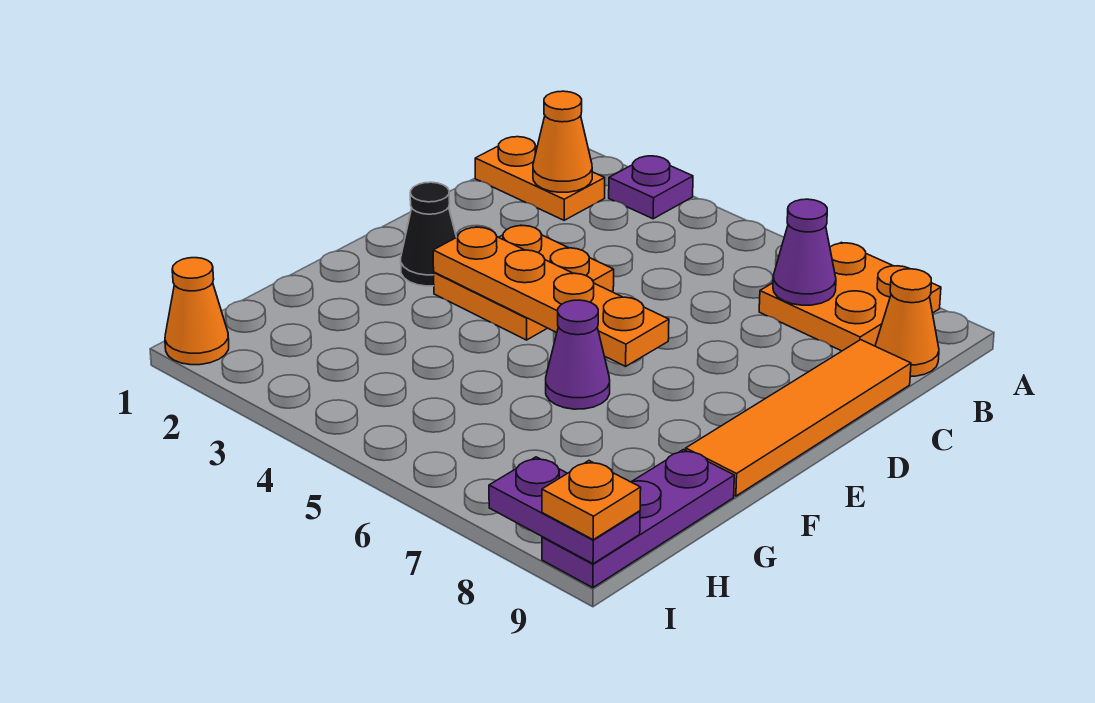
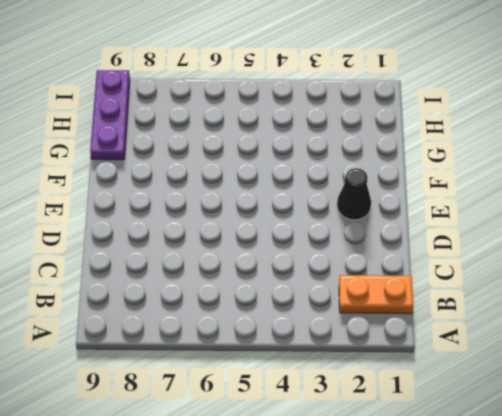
none -> purple 1x1 plate [609,156,693,219]
none -> orange 2x2 plate [759,242,941,351]
none -> orange 1x1 cone [875,269,939,376]

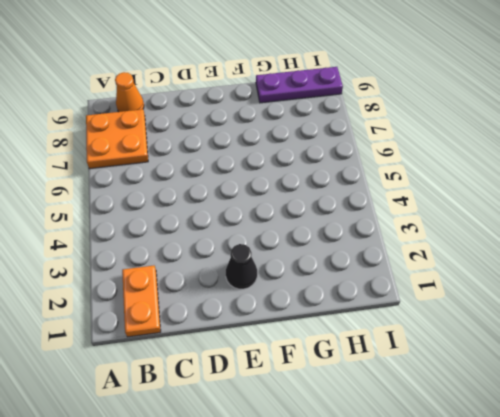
none -> purple 1x1 plate [609,156,693,219]
none -> orange 1x4 tile [686,340,911,496]
none -> orange 2x2 plate [434,225,614,340]

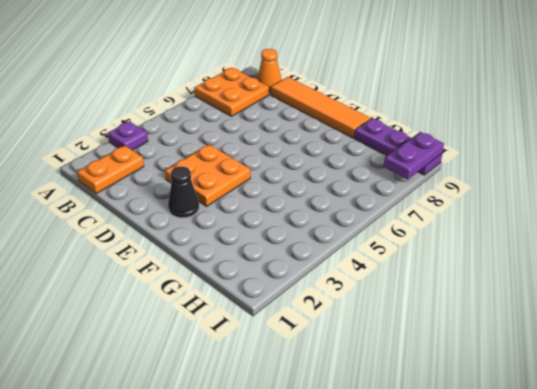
none -> purple 1x1 cone [546,300,610,409]
none -> orange 1x1 cone [165,258,229,365]
none -> orange 1x1 cone [533,91,592,192]

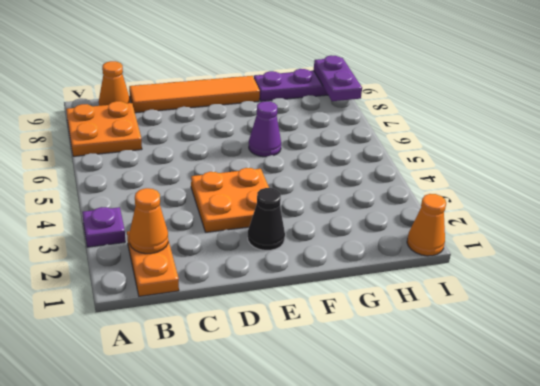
none -> purple 1x1 cone [773,199,836,305]
none -> orange 1x4 plate [433,227,669,366]
none -> orange 1x1 plate [542,461,641,540]

